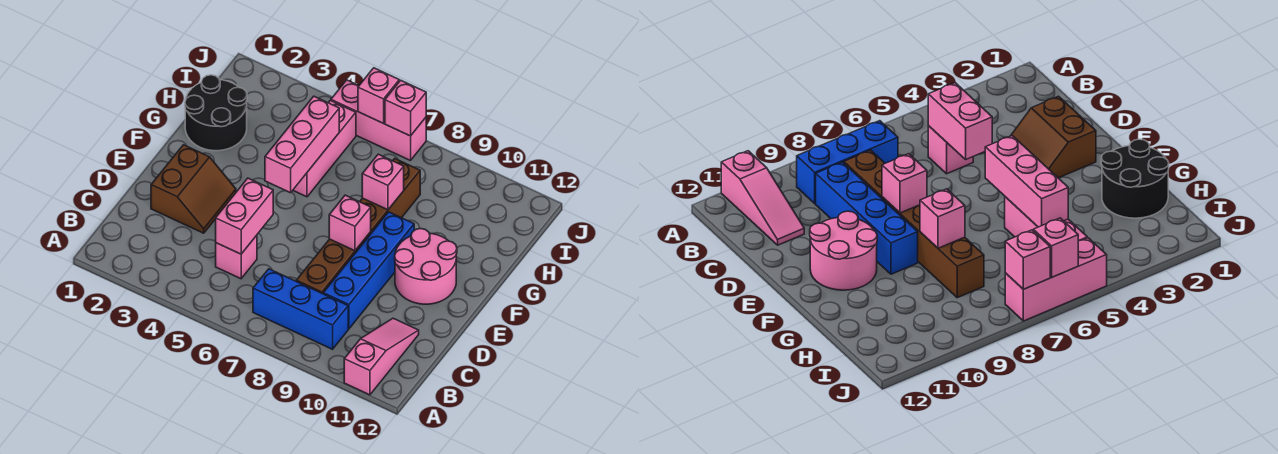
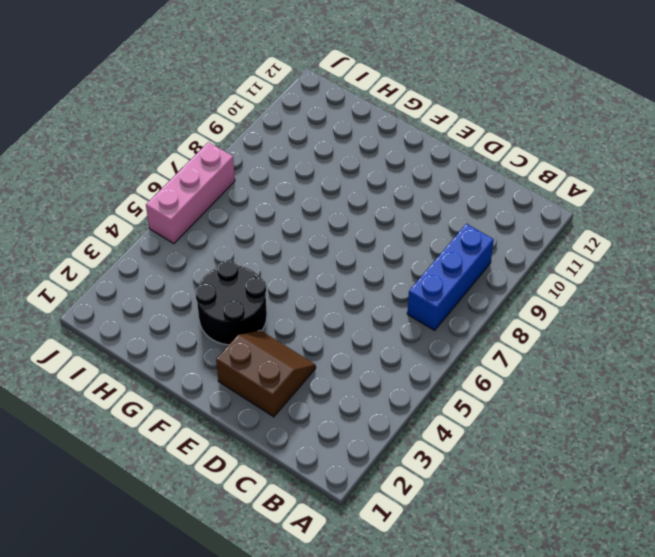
black 2x2 round brick [195,260,267,345] -> black 2x2 round brick moved to [185,75,247,151]
none -> pink 1x3 slope [344,318,419,395]
none -> pink 1x1 brick [216,235,257,279]
none -> brown 1x6 brick [296,159,420,294]

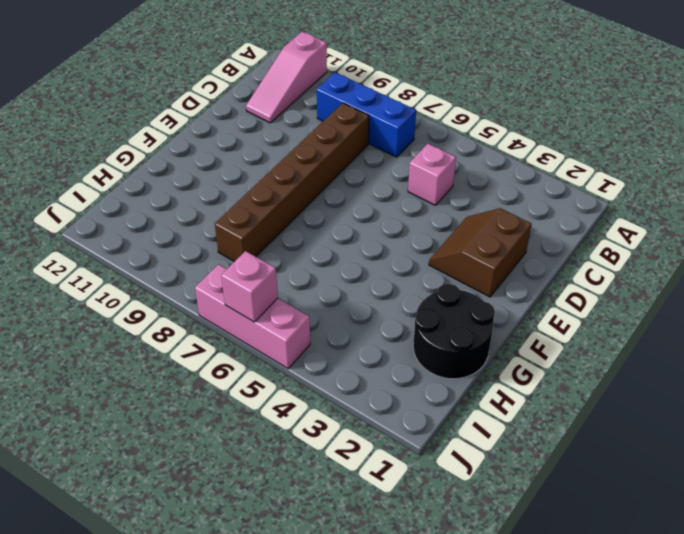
none -> blue 1x4 brick [323,212,414,329]
none -> pink 2x2 round brick [395,229,457,304]
none -> pink 1x3 brick [293,100,356,197]

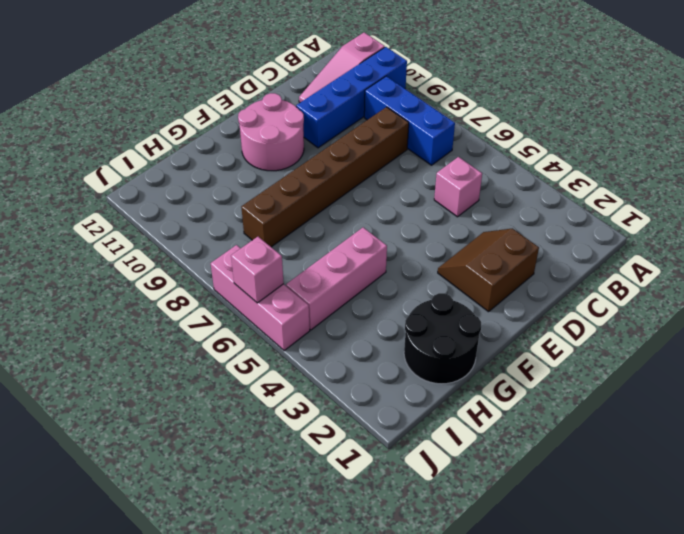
blue 1x4 brick [296,47,407,148] -> blue 1x4 brick moved to [323,212,414,329]
none -> pink 1x2 brick [216,178,273,254]
none -> pink 1x1 brick [329,195,371,251]
none -> pink 1x3 brick [265,96,339,193]

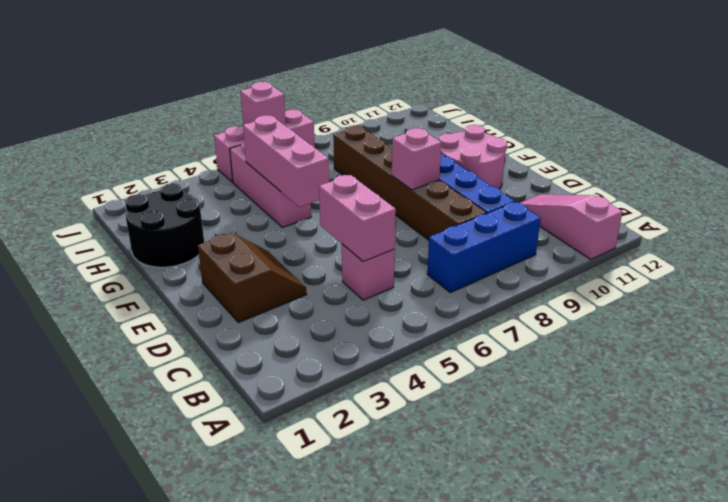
none -> pink 1x1 brick [362,154,404,210]
none -> pink 1x1 brick [385,80,426,136]

